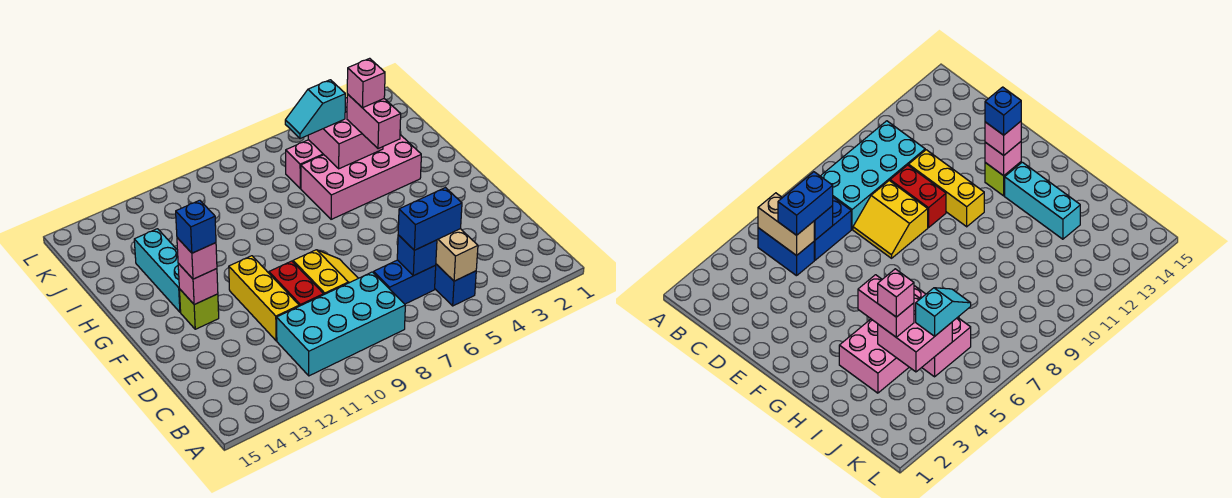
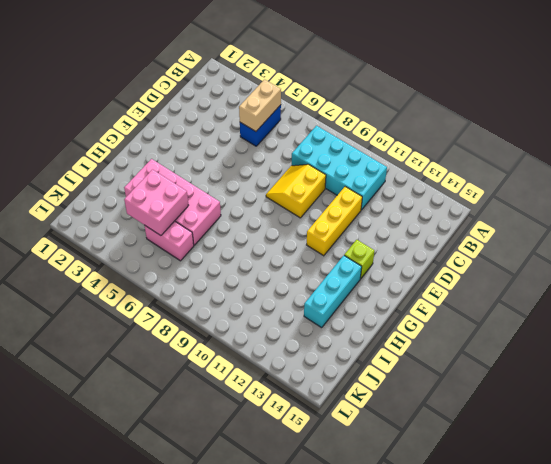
none -> blue 1x2 brick [374,260,436,304]
none -> red 1x2 brick [269,261,324,306]
none -> blue 1x1 brick [397,235,437,276]

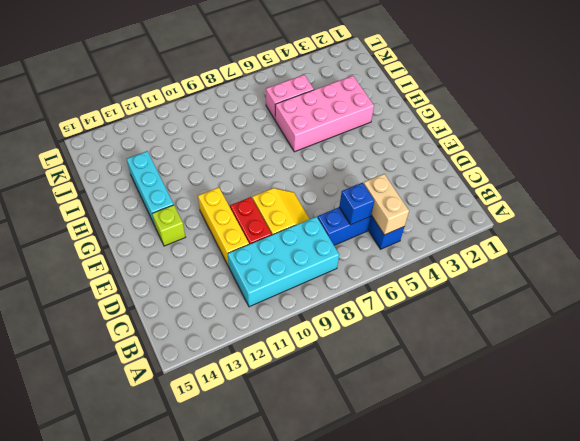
none -> pink 1x1 brick [178,264,218,304]
none -> pink 2x2 brick [308,98,383,169]
none -> blue 1x2 brick [398,188,462,250]

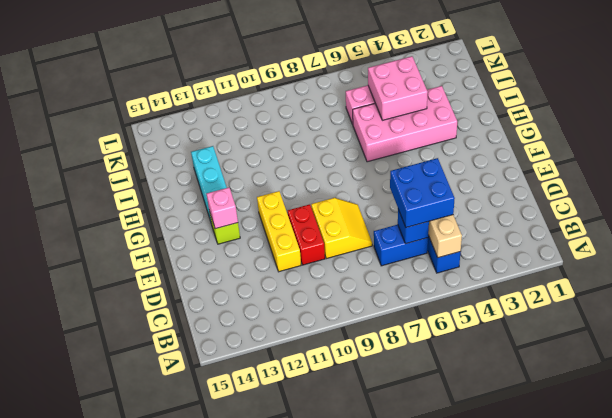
blue 2x2 brick [390,158,455,228] -> blue 1x2 brick [398,188,462,250]
none -> cyan 2x4 brick [277,272,405,376]
none -> pink 1x1 brick [177,238,217,279]
none -> pink 1x2 brick [347,94,401,149]

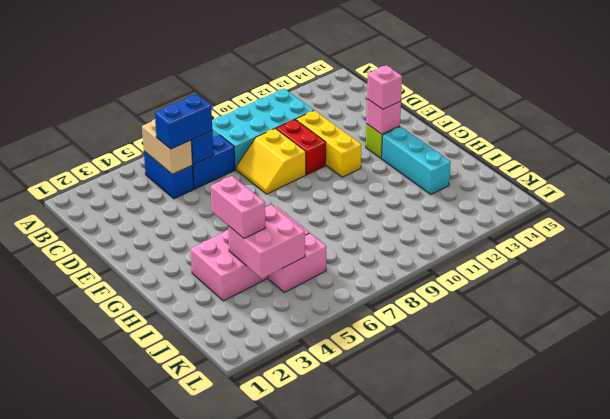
none -> cyan 1x2 slope [285,80,345,139]
none -> blue 1x1 brick [176,200,216,253]
none -> pink 1x1 brick [347,58,385,108]

